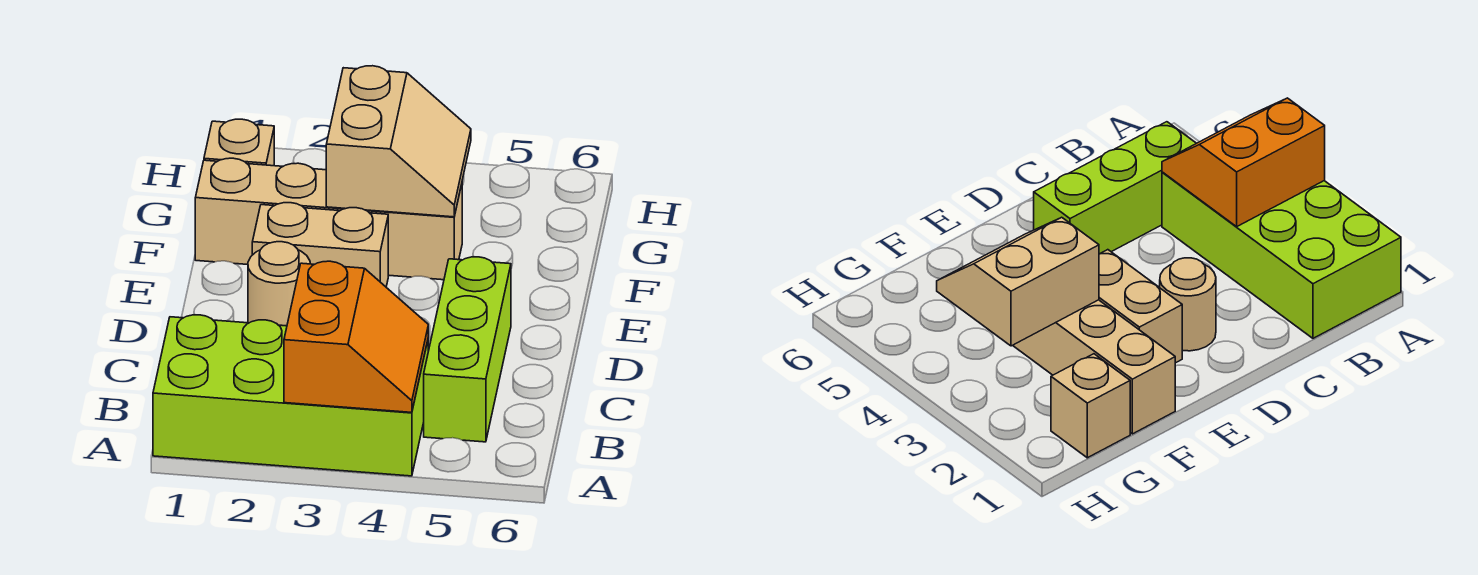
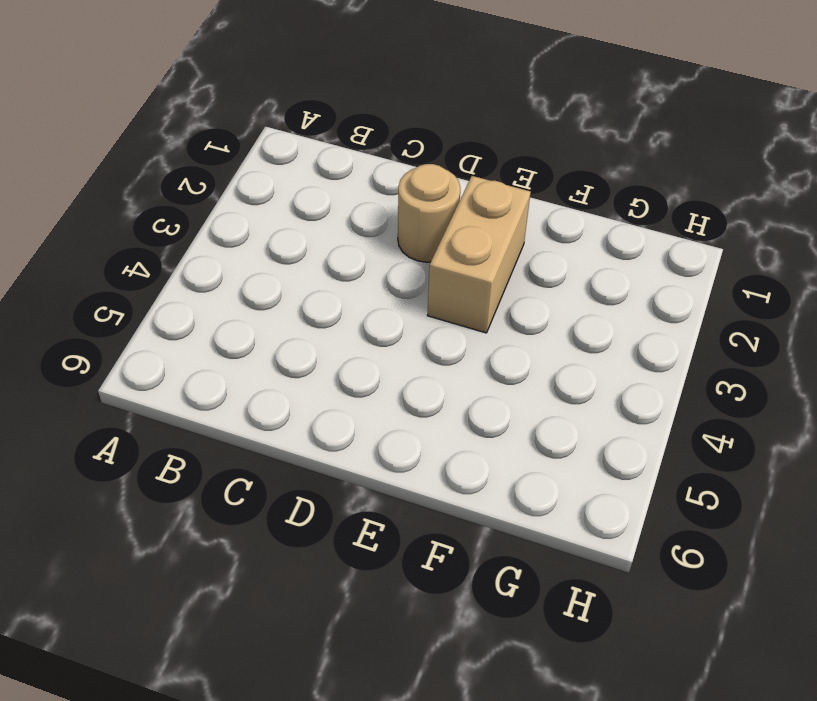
none -> lime 2x4 brick [153,315,428,476]
none -> lime 1x3 brick [424,257,511,442]

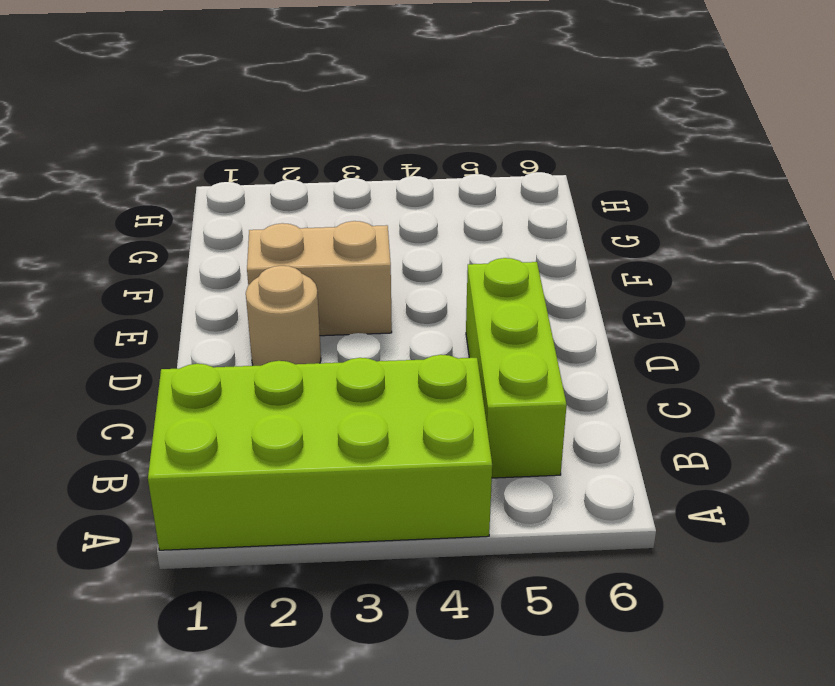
none -> tan 1x4 brick [195,158,462,280]
none -> tan 1x1 brick [204,119,274,166]

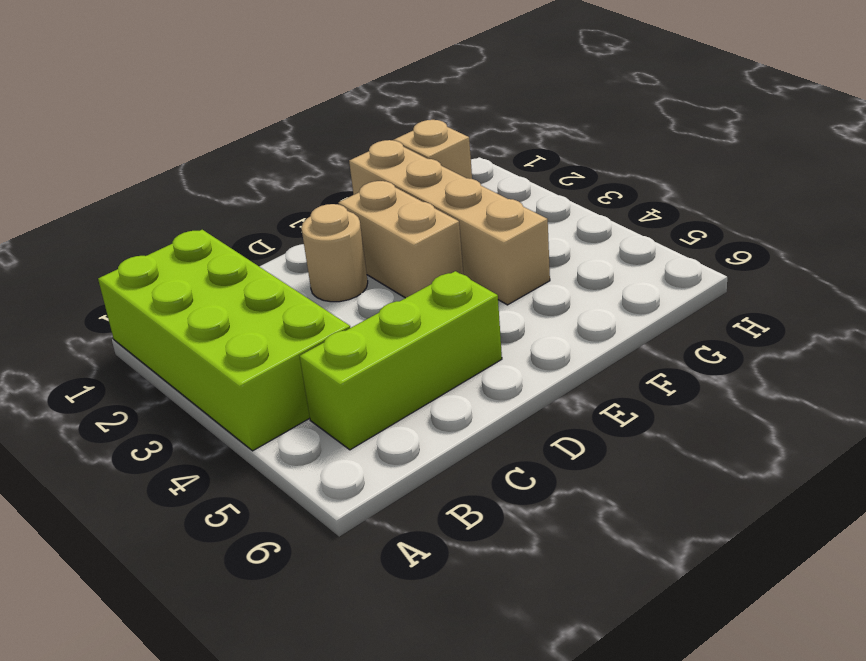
none -> orange 2x2 slope [284,261,428,412]
none -> tan 2x2 slope [326,66,471,217]

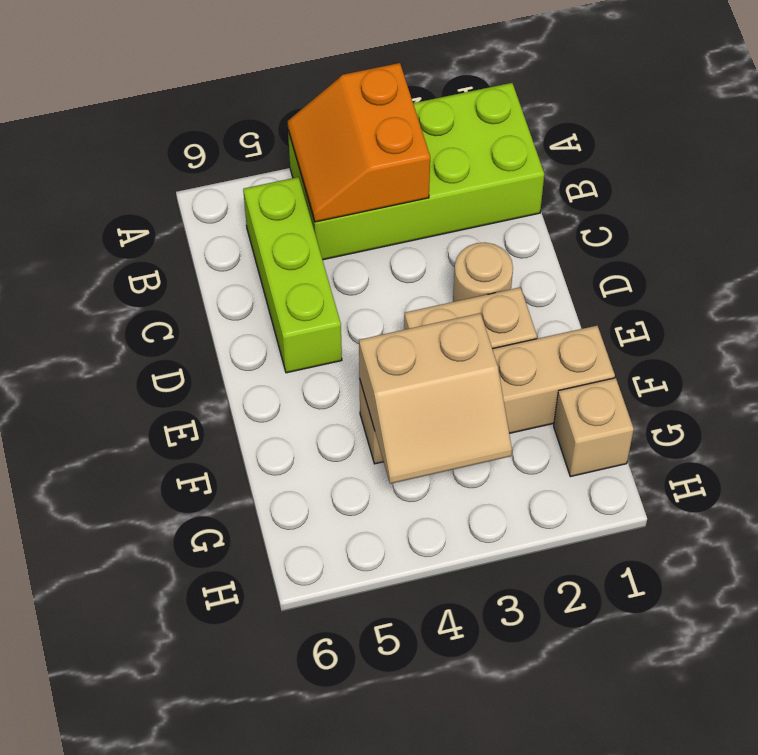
tan 2x2 slope [359,313,512,484] -> tan 2x2 slope turned to [326,66,471,217]

